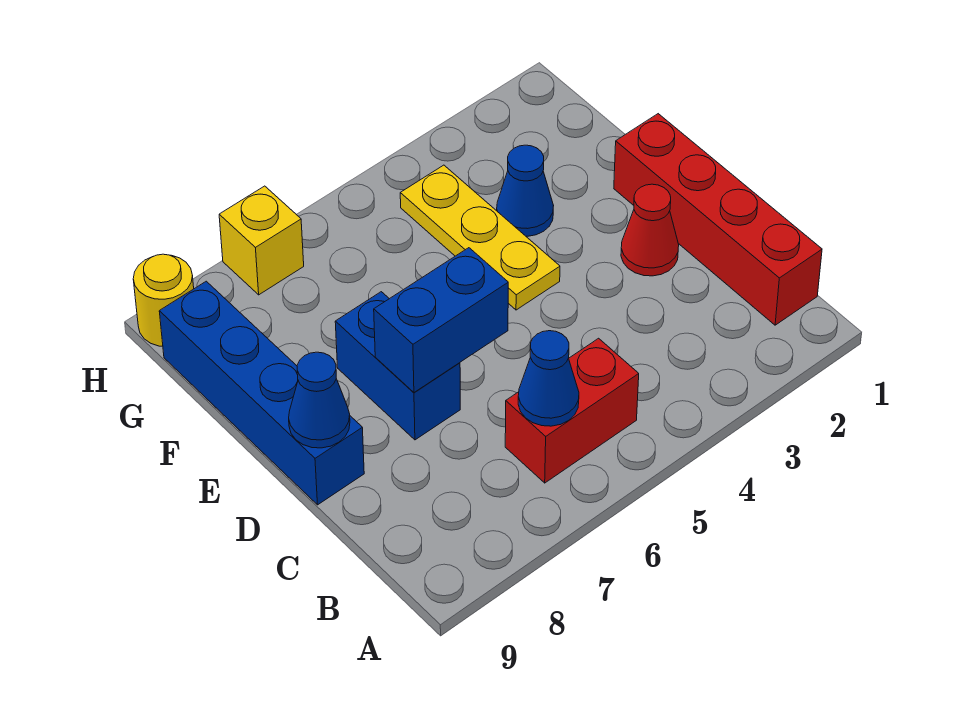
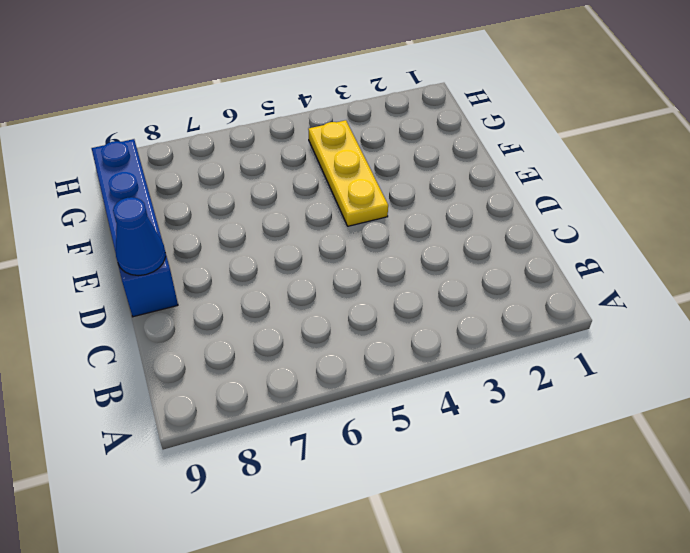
none -> red 1x4 brick [614,114,822,325]
none -> red 1x2 brick [505,338,639,483]
none -> red 1x1 cone [621,184,679,276]

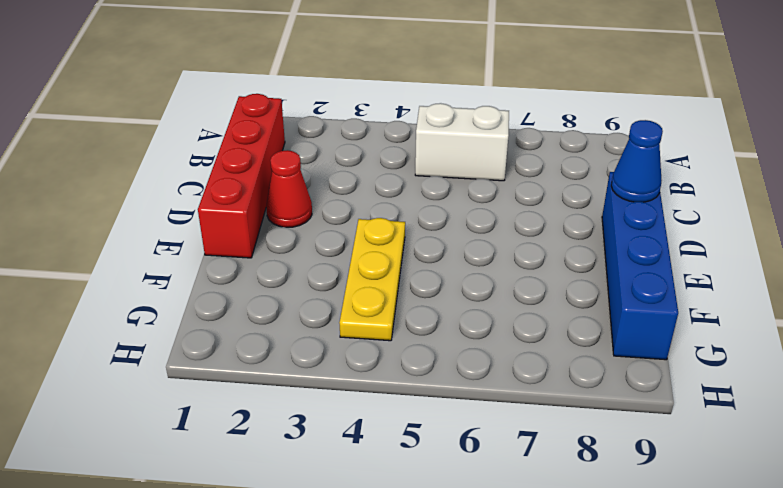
white 1x2 brick [415,103,509,181] -> red 1x2 brick [505,338,639,483]
none -> blue 1x2 brick [335,292,460,440]
none -> blue 1x1 cone [497,145,554,236]
none -> yellow 1x1 brick [219,186,304,295]

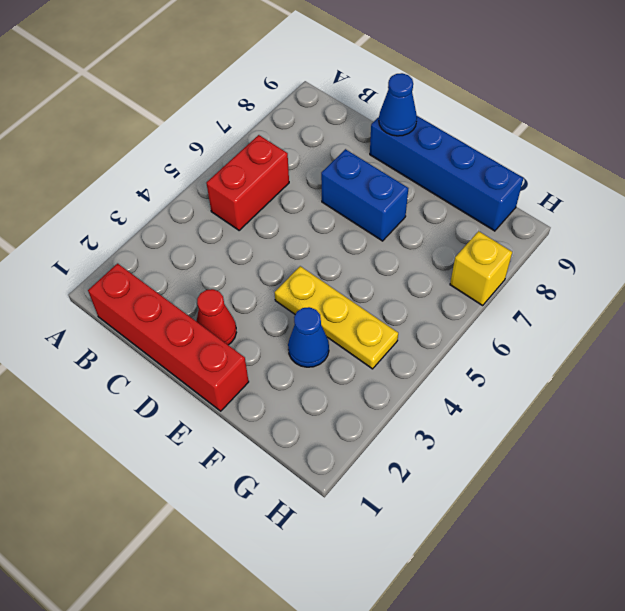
none -> yellow 1x1 round brick [133,254,194,346]
none -> blue 1x1 cone [518,331,579,426]
none -> blue 1x2 brick [374,248,508,392]

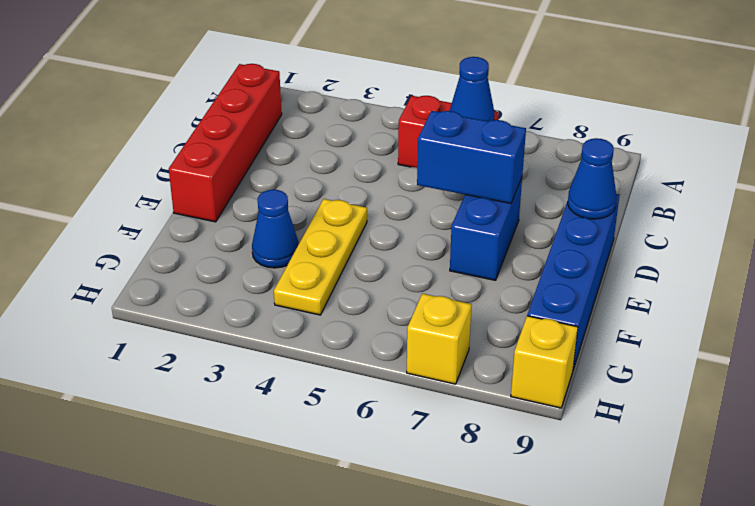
yellow 1x1 brick [511,316,578,408] -> yellow 1x1 round brick [133,254,194,346]
none -> red 1x1 cone [621,184,679,276]

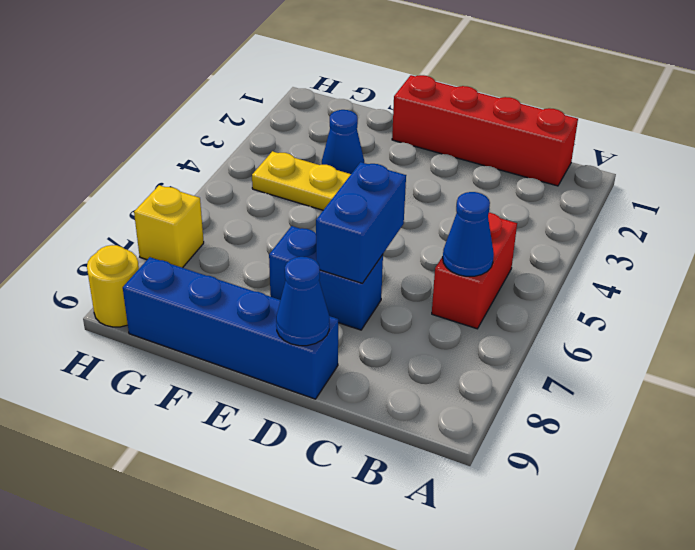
none -> red 1x1 cone [621,184,679,276]

